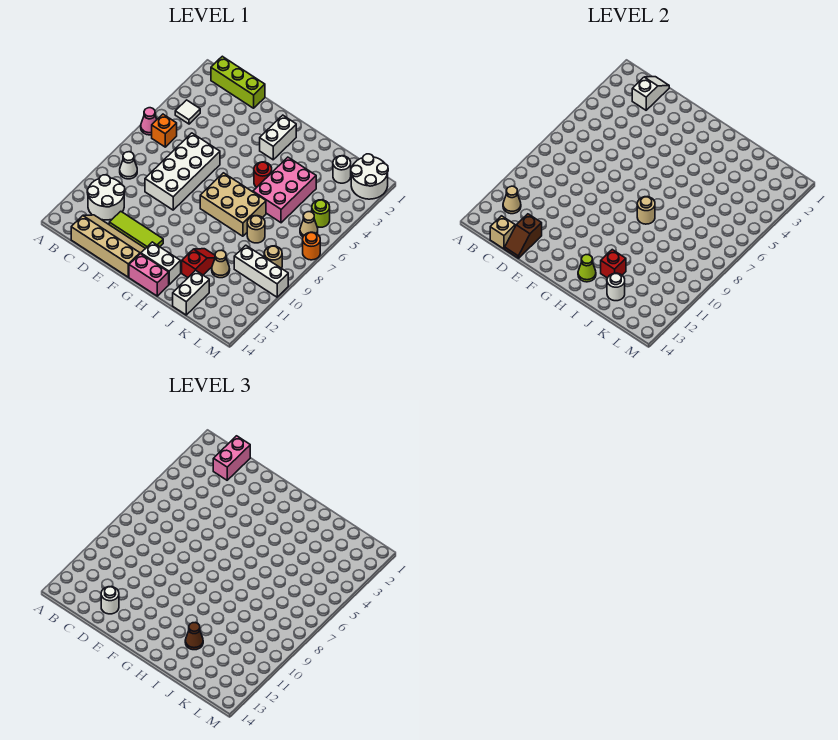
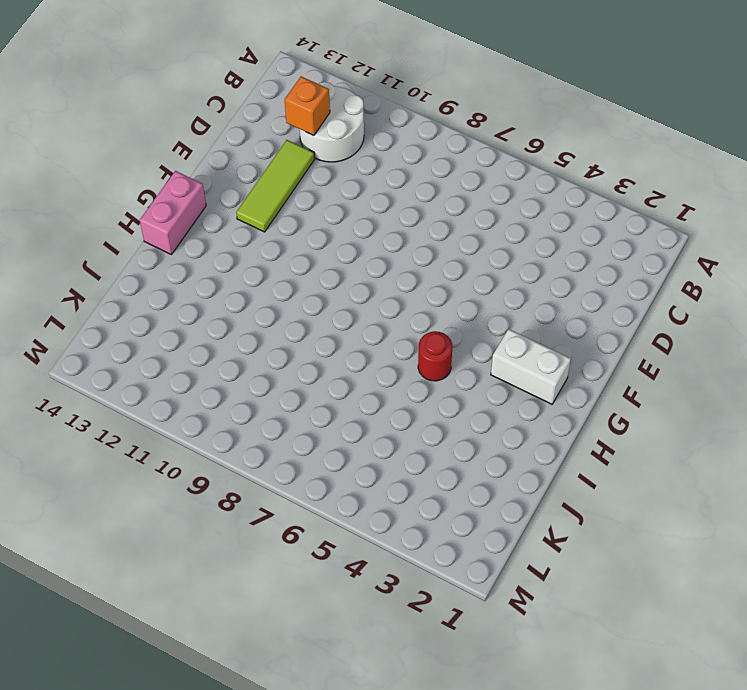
orange 1x1 brick [285,76,330,135] -> orange 1x1 brick moved to [152,114,177,147]
none -> pink 1x1 cone [141,108,157,135]
none -> lime 1x3 brick [211,56,265,108]
none -> white 1x1 tile [175,100,200,124]
none -> white 1x1 cone [120,152,137,179]

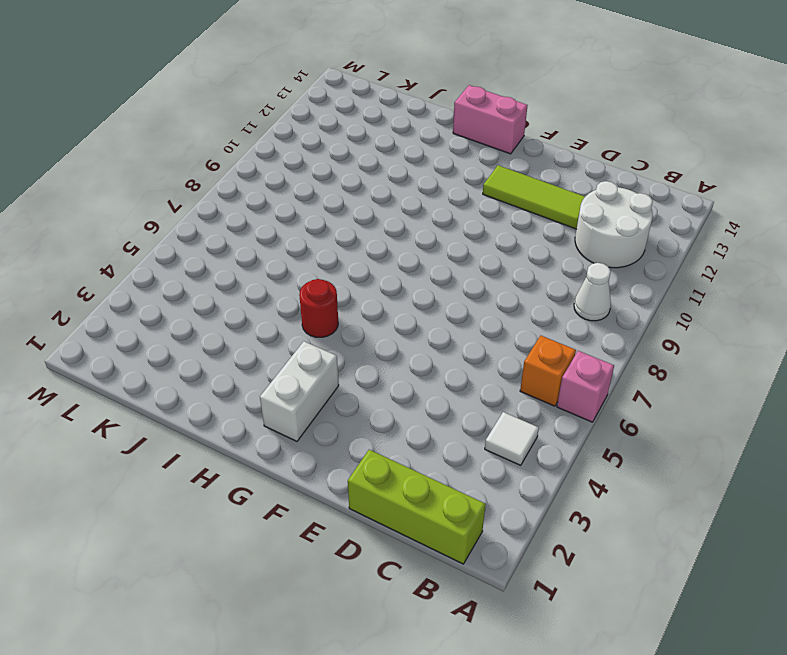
pink 1x1 brick [557,351,614,422] -> pink 1x1 cone [141,108,157,135]
none -> tan 2x4 slope [71,215,146,277]
none -> white 2x4 brick [145,133,220,210]
none -> tan 2x3 brick [200,173,266,236]
none -> white 1x2 brick [141,242,181,284]

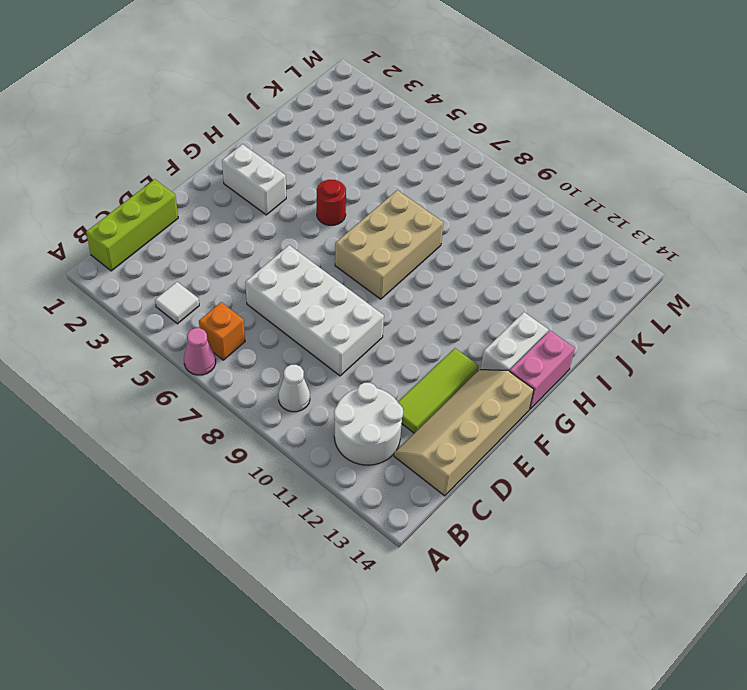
none -> pink 2x3 brick [253,157,316,223]
none -> red 1x2 slope [182,249,215,277]
none -> tan 1x1 round brick [247,216,265,243]
none -> tan 1x1 cone [212,250,230,278]

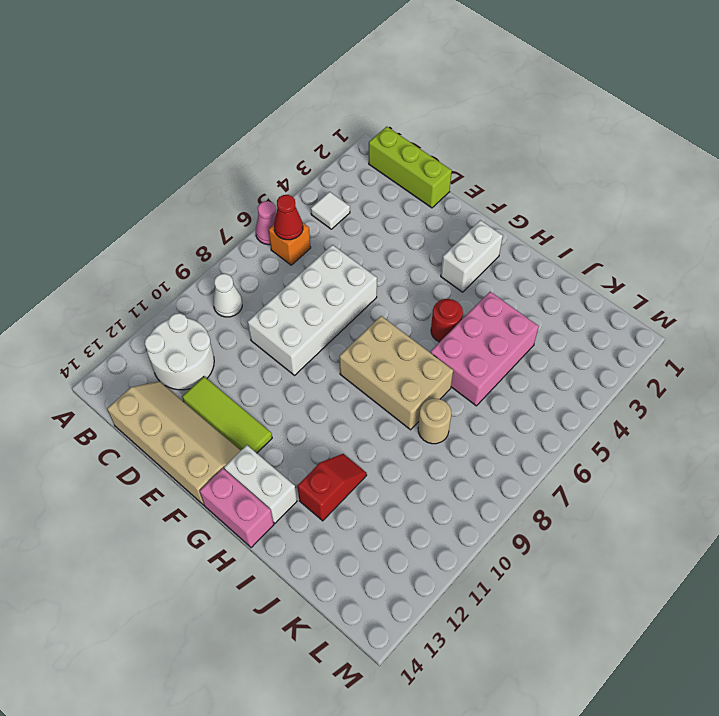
red 1x1 cone [274,195,303,240] -> none
none -> tan 1x1 cone [212,250,230,278]
none -> white 1x2 brick [173,270,209,315]
none -> white 1x1 round brick [333,156,351,183]
none -> white 1x3 brick [234,245,288,297]

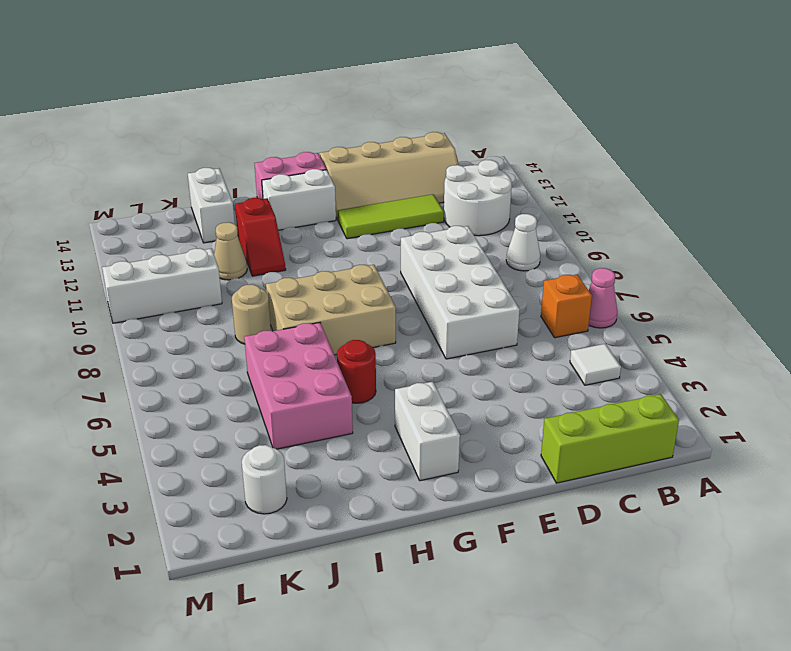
none -> white 2x2 round brick [351,154,388,199]
none -> lime 1x1 round brick [312,200,330,227]
none -> tan 1x1 cone [300,212,318,237]
none -> tan 1x1 round brick [264,246,282,269]

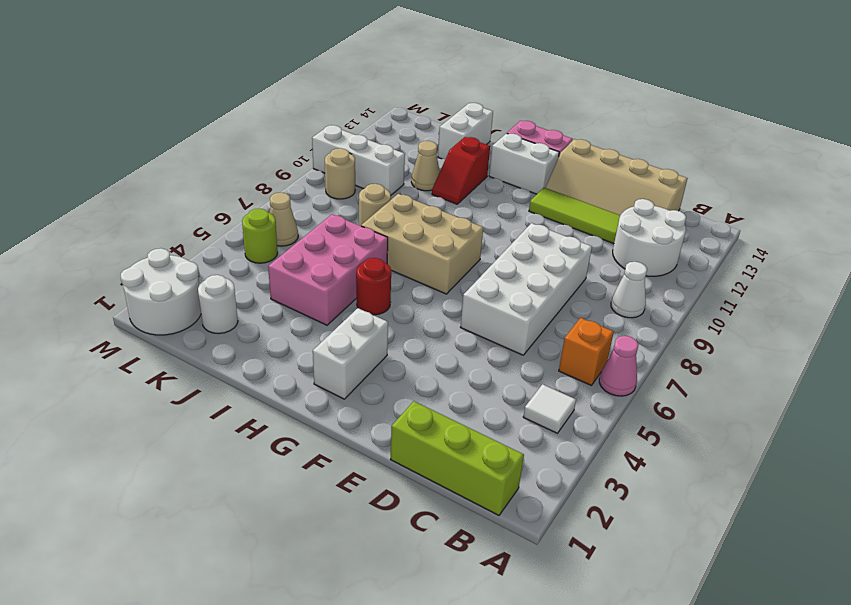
none -> orange 1x1 round brick [303,232,320,260]
none -> tan 1x1 cone [503,186,521,214]
none -> white 1x2 slope [632,77,669,110]
none -> tan 1x1 brick [490,216,515,249]

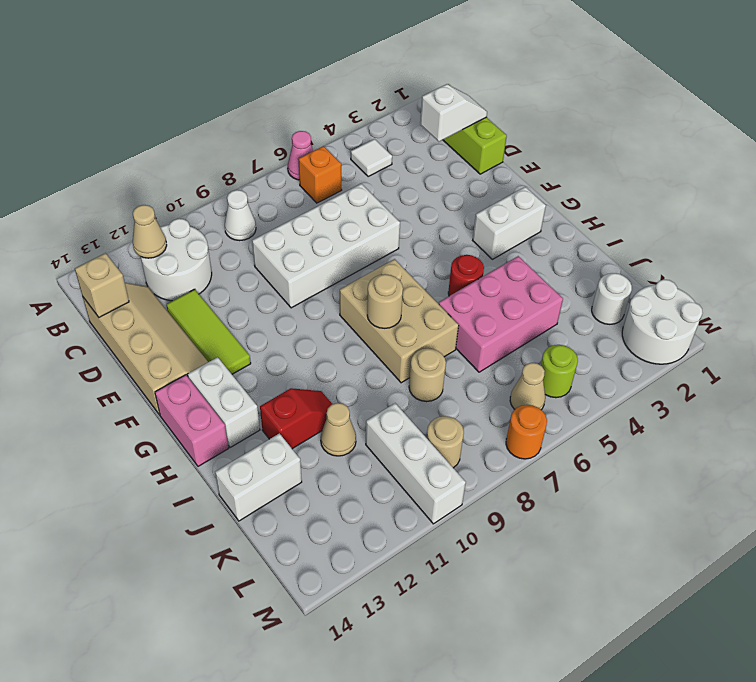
none -> brown 1x2 slope [505,214,542,258]
none -> lime 1x1 cone [578,255,596,282]
none -> red 1x1 brick [601,250,626,278]
none -> white 1x1 round brick [607,273,625,301]

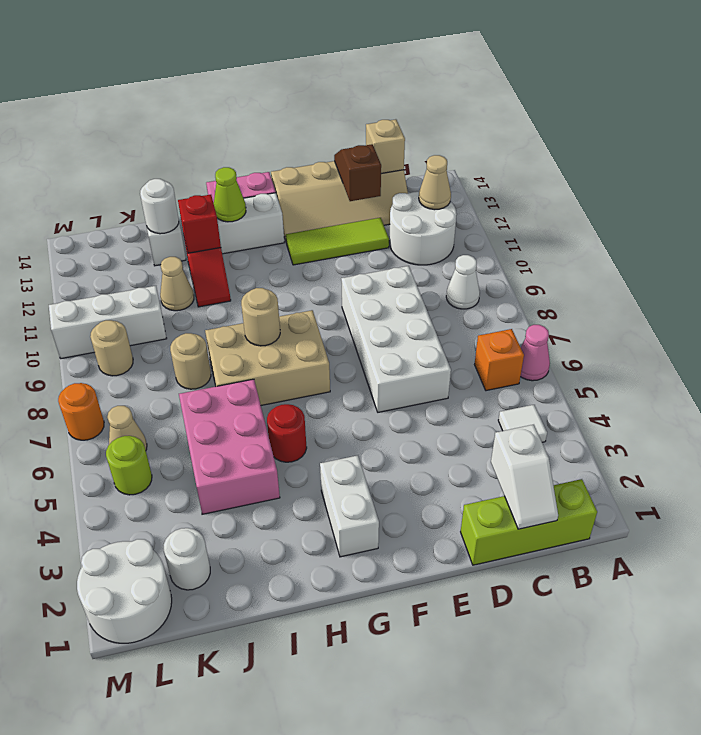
none -> pink 1x2 brick [213,436,250,480]
none -> white 1x1 round brick [101,587,119,614]
none -> brown 1x1 cone [185,623,203,650]

